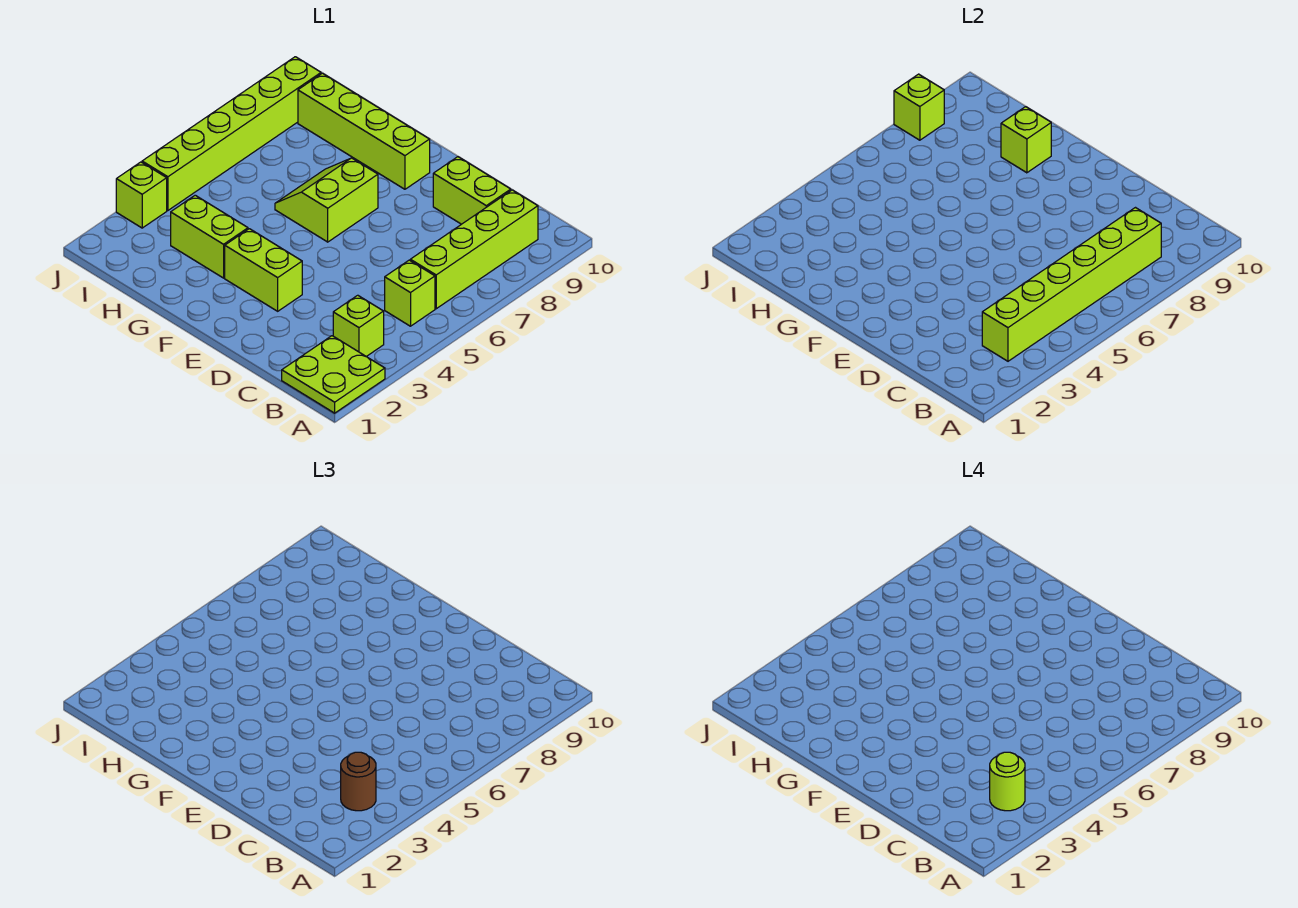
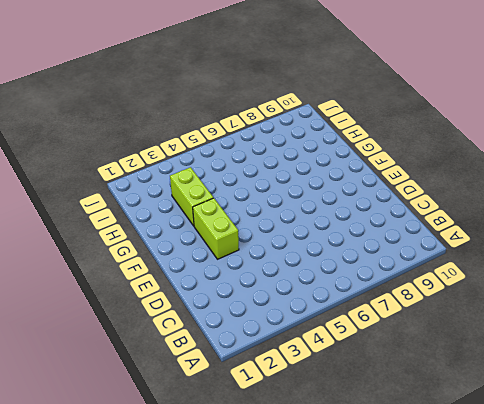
none -> lime 2x2 plate [282,336,385,413]
none -> lime 1x1 brick [333,295,384,357]
none -> lime 1x1 brick [385,260,435,326]

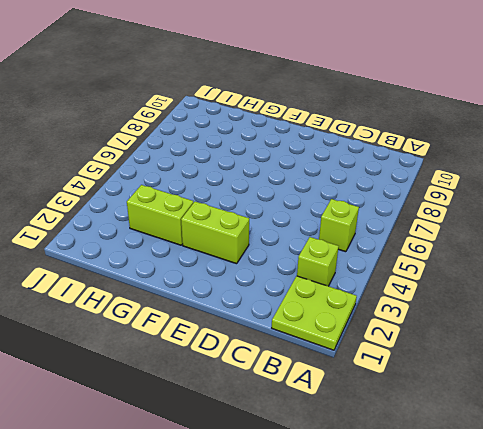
none -> lime 1x4 brick [410,190,538,309]
none -> lime 1x2 brick [433,157,511,224]
none -> lime 2x2 slope [275,158,378,242]

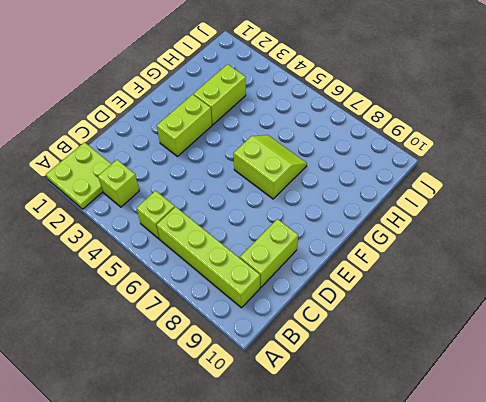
none -> lime 1x4 brick [298,73,430,189]
none -> lime 1x1 brick [116,162,167,228]
none -> lime 1x6 brick [142,57,321,210]

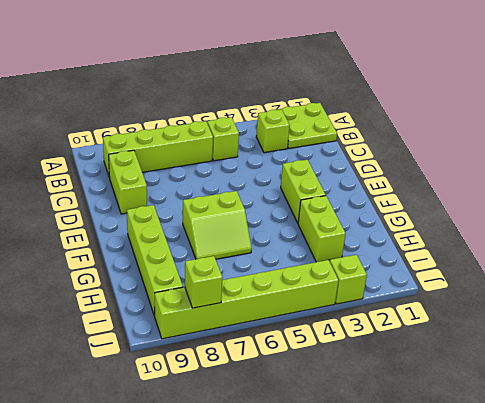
none -> lime 1x6 brick [982,208,1161,361]
none -> lime 1x1 brick [1001,107,1051,173]
none -> brown 1x1 round brick [341,752,376,811]

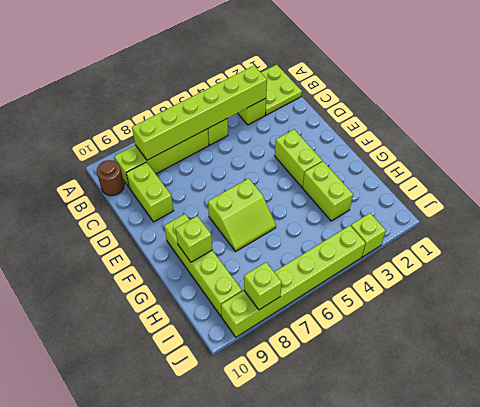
brown 1x1 round brick [97,160,124,196] -> brown 1x1 round brick moved to [341,752,376,811]
none -> lime 1x1 round brick [990,752,1025,811]

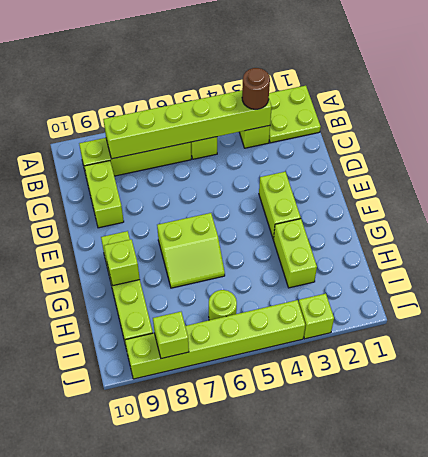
lime 1x1 round brick [209,290,237,320] -> lime 1x1 round brick moved to [990,752,1025,811]

